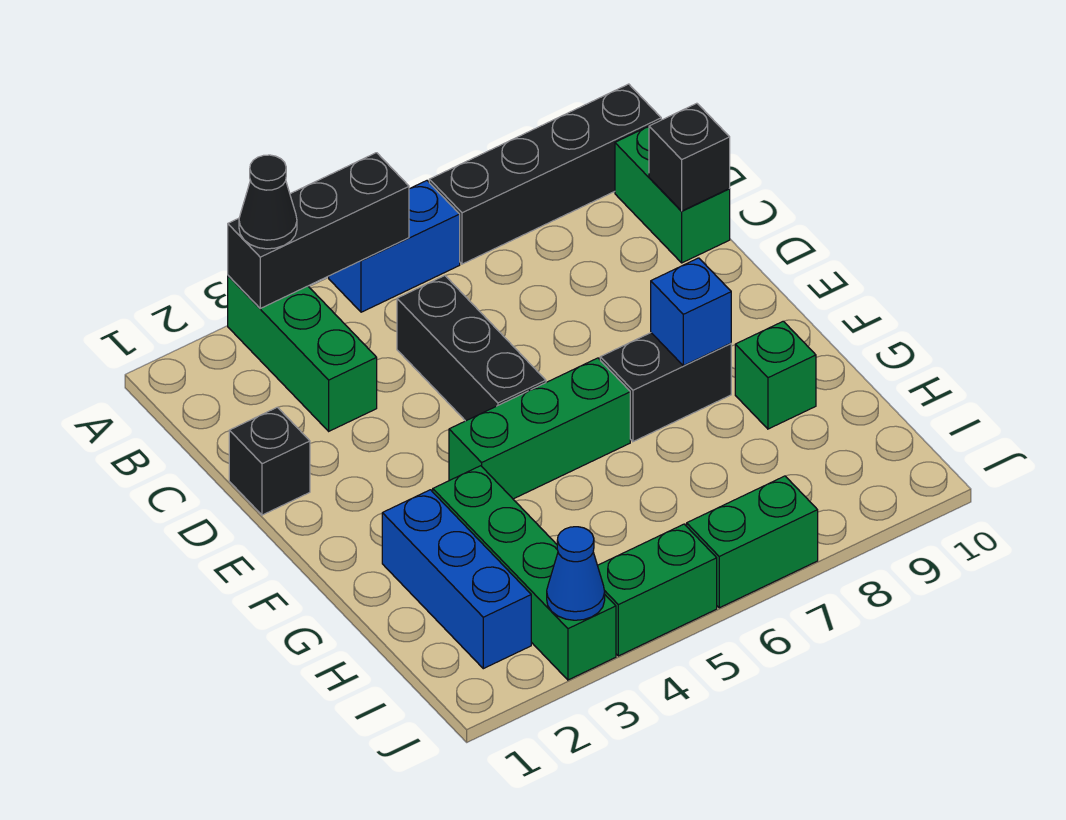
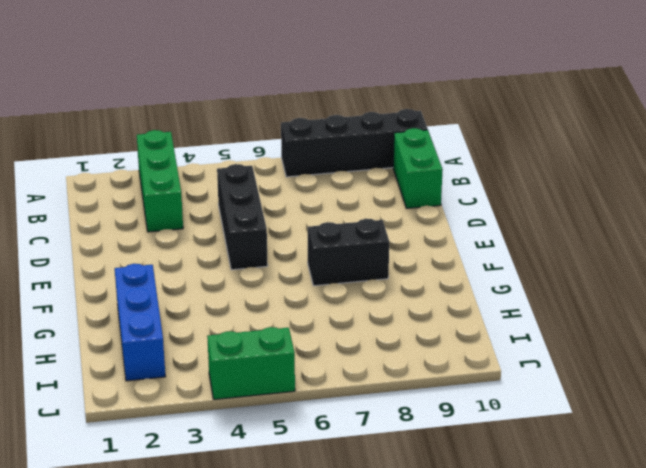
none -> blue 1x2 brick [329,181,460,312]
none -> black 1x1 brick [229,407,310,515]
none -> green 1x3 brick [449,358,630,499]

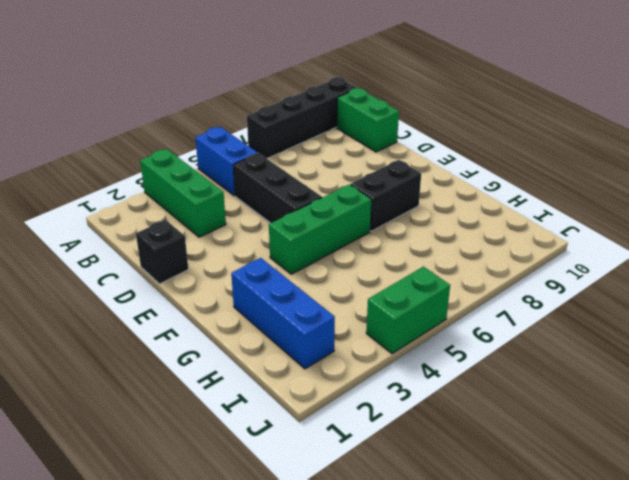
blue 1x2 brick [195,127,258,196] -> blue 1x2 brick turned to [329,181,460,312]
none -> green 1x4 brick [433,466,616,680]
none -> green 1x1 brick [735,321,816,429]
none -> green 1x2 brick [687,476,818,608]

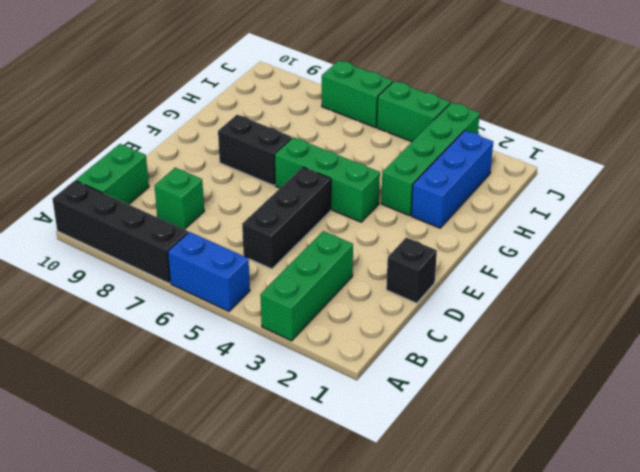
green 1x1 brick [154,168,204,229] -> green 1x1 brick moved to [735,321,816,429]
none -> black 1x3 brick [228,153,409,308]
none -> black 1x1 brick [649,103,730,211]
none -> blue 1x1 brick [651,258,731,366]

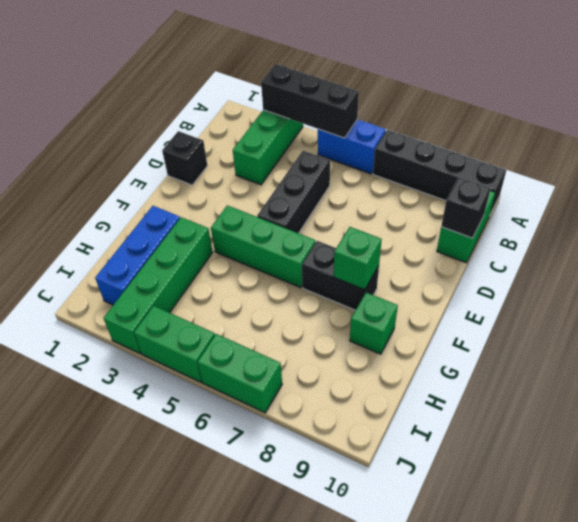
green 1x1 brick [334,227,382,290] -> blue 1x1 brick [651,258,731,366]
none -> blue 1x1 cone [547,527,605,620]
none -> black 1x1 cone [239,155,297,249]

